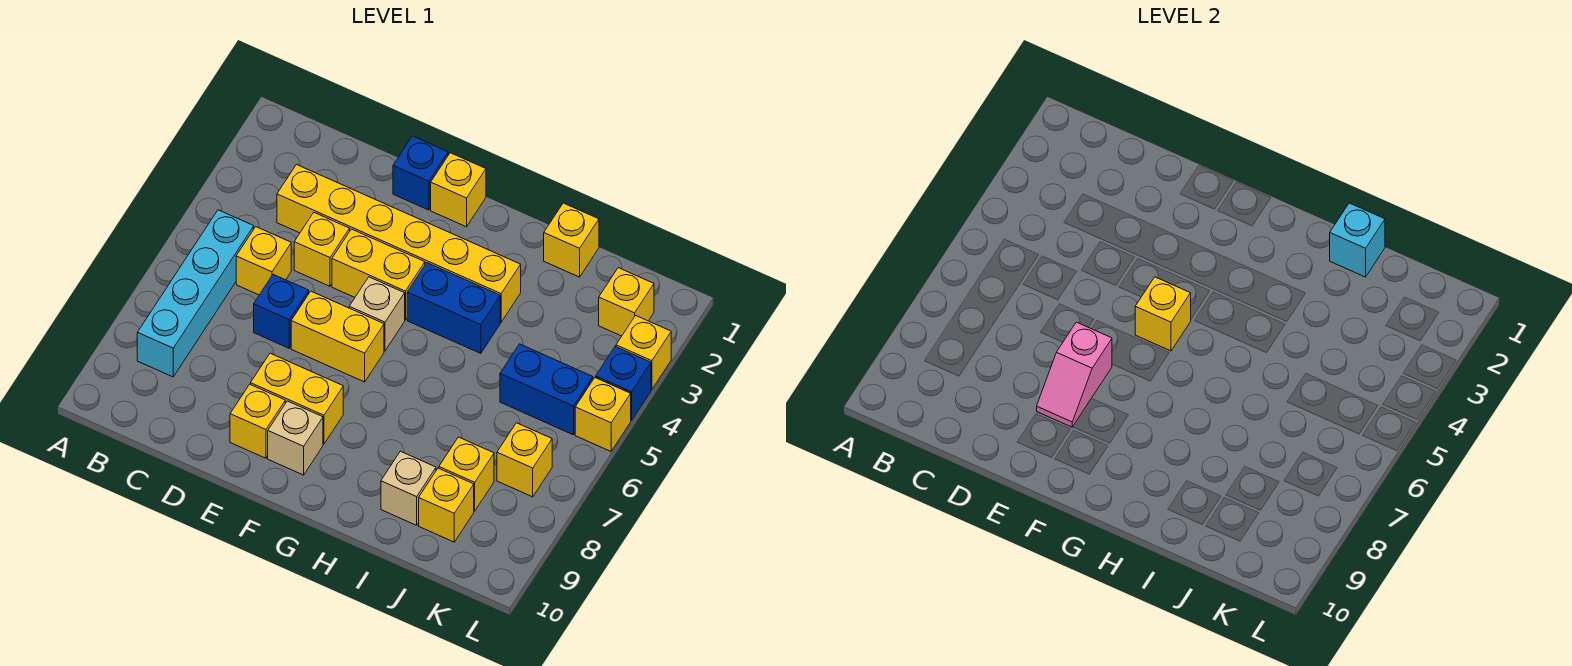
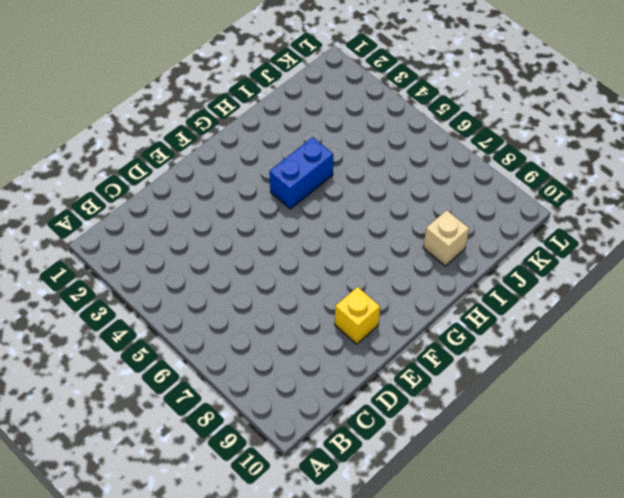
none -> cyan 1x4 brick [137,210,254,377]
none -> yellow 1x6 brick [277,165,521,322]
none -> yellow 1x1 brick [236,227,291,295]

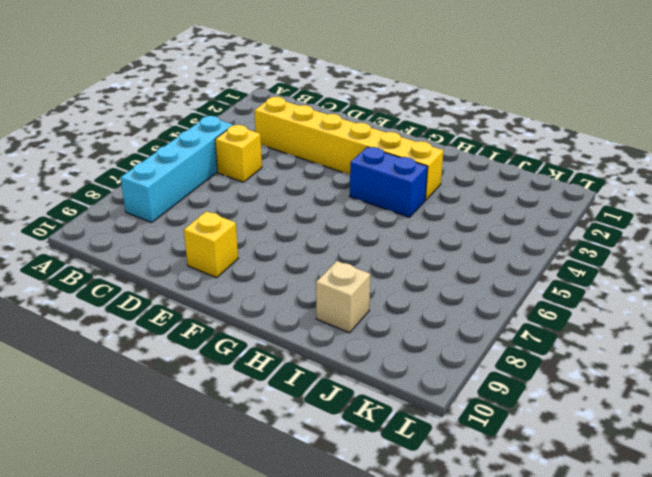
none -> yellow 1x1 brick [294,213,350,286]
none -> blue 1x1 brick [254,275,309,348]
none -> blue 1x1 brick [393,136,448,210]

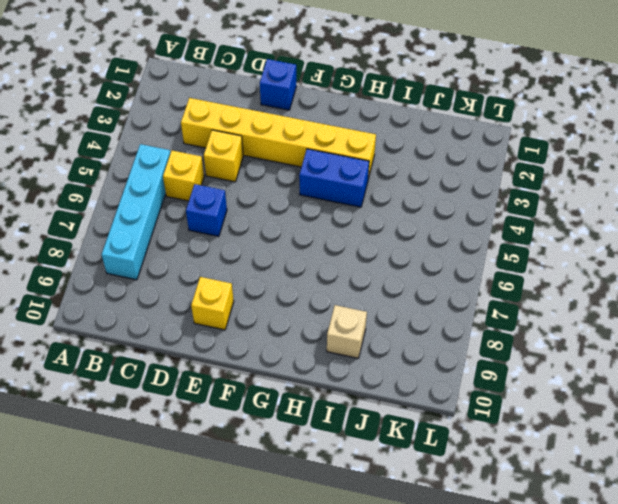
none -> yellow 1x2 brick [332,229,425,320]
none -> yellow 1x2 brick [291,291,384,382]
none -> yellow 1x2 brick [251,353,343,444]

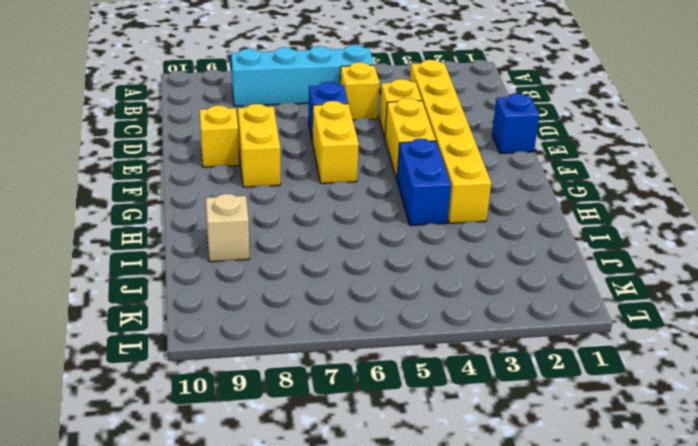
none -> yellow 1x1 brick [431,153,486,227]
none -> tan 1x1 brick [349,277,405,351]
none -> tan 1x1 brick [268,401,323,475]

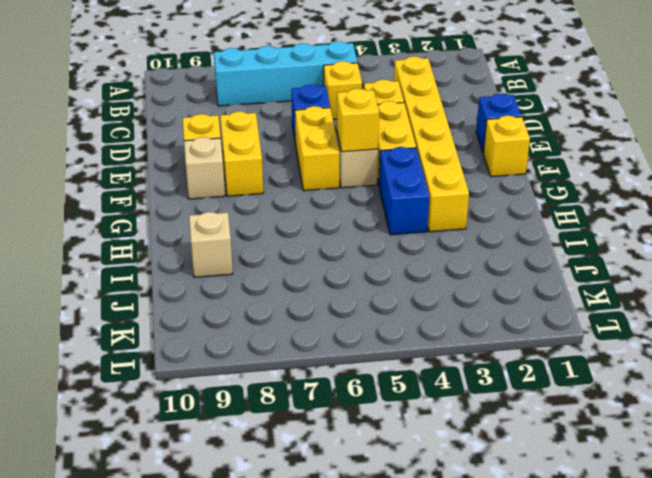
none -> yellow 1x1 brick [544,203,599,277]
none -> blue 1x2 brick [500,344,593,435]
none -> yellow 1x1 brick [439,437,494,511]

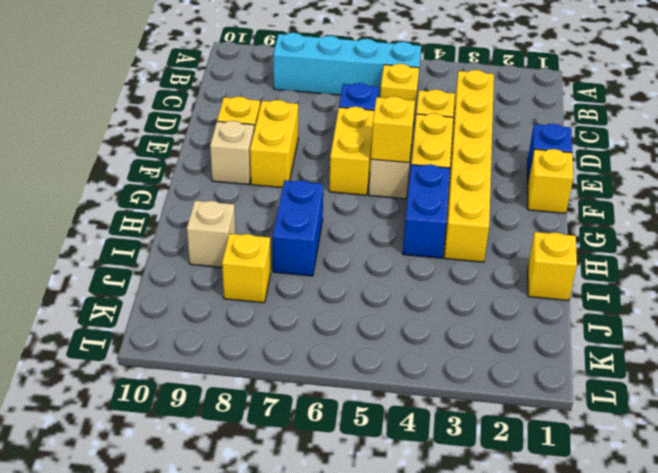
blue 1x2 brick [273,180,323,276] -> blue 1x2 brick moved to [500,344,593,435]
none -> yellow 1x1 brick [419,468,474,542]
none -> yellow 1x1 brick [599,268,654,336]
none -> yellow 1x1 brick [497,423,552,497]

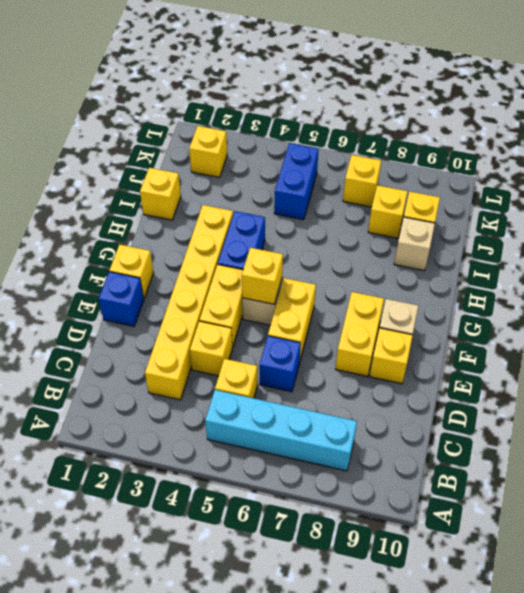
none -> yellow 1x1 brick [616,315,671,389]
none -> blue 1x1 brick [596,347,651,421]
none -> yellow 1x1 brick [575,378,631,451]

